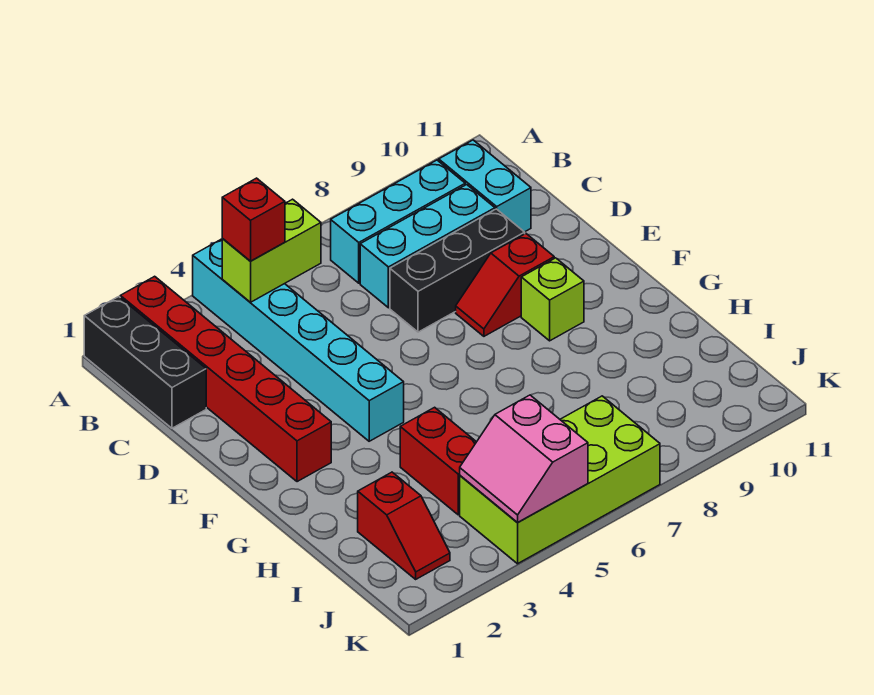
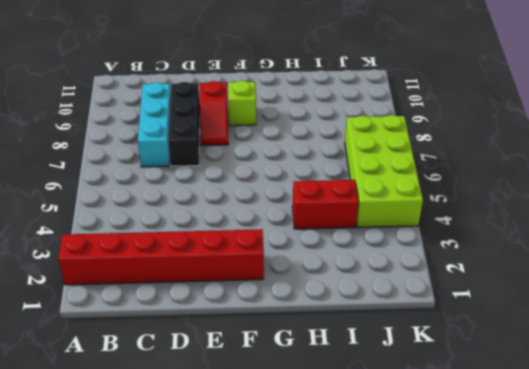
none -> black 1x3 brick [84,297,206,428]
none -> cyan 1x6 brick [193,239,404,441]
none -> cyan 1x3 brick [331,160,465,283]

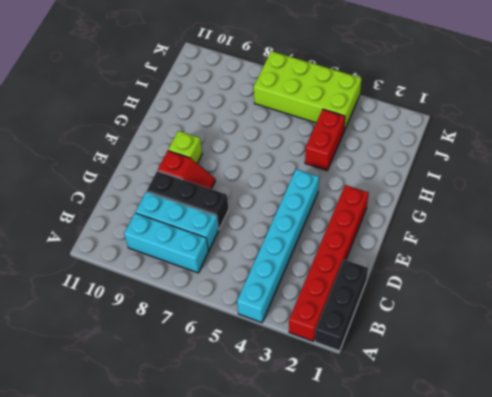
none -> cyan 1x2 brick [439,140,531,232]
none -> red 1x2 slope [358,472,450,579]
none -> lime 1x2 brick [222,199,321,302]

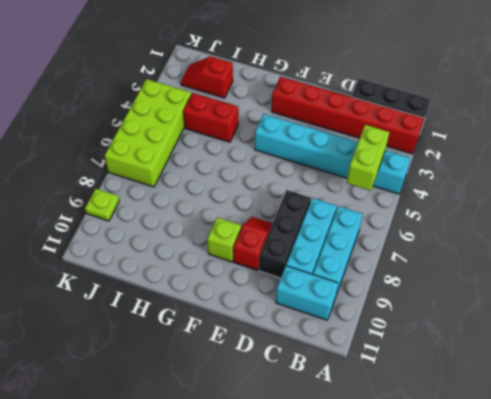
lime 1x1 plate [85,189,119,221] -> none
none -> pink 2x2 slope [460,395,588,523]
none -> red 1x1 brick [222,178,285,261]

